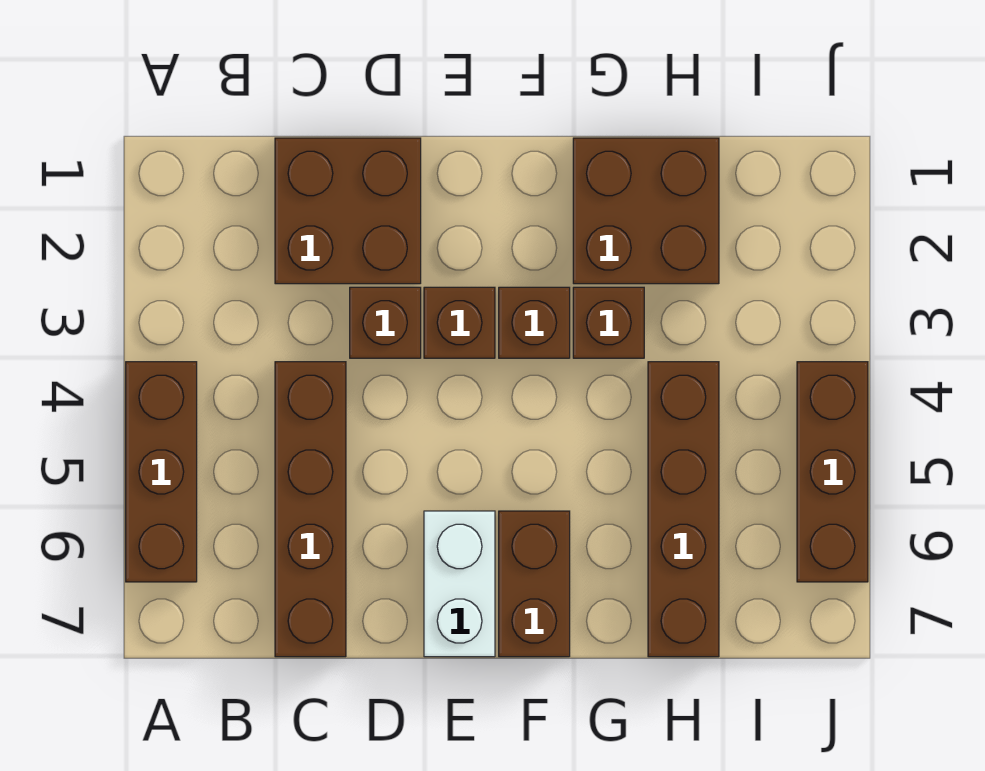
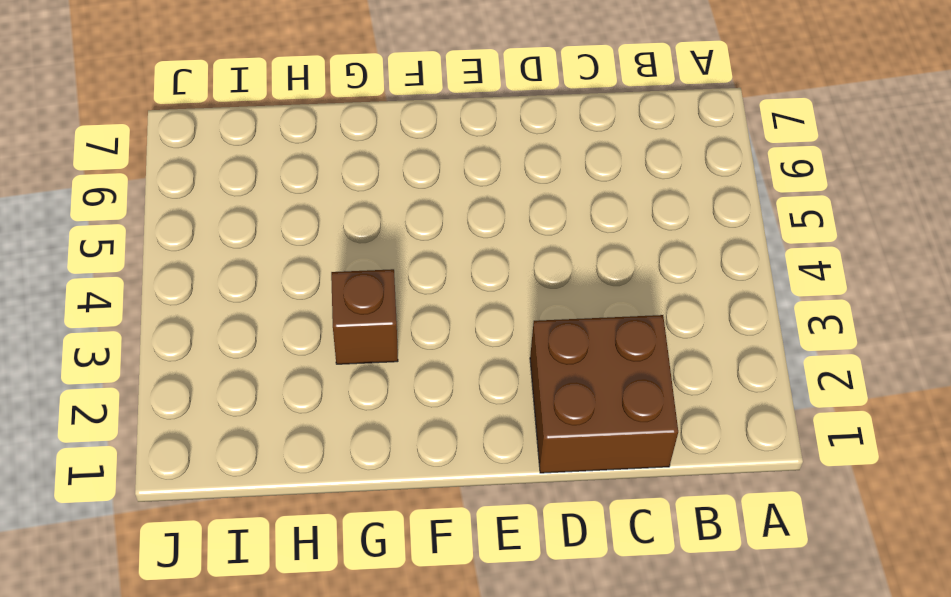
none -> brown 1x3 brick [126,362,197,582]
none -> brown 1x4 brick [275,362,346,657]
none -> brown 1x1 brick [350,287,421,358]

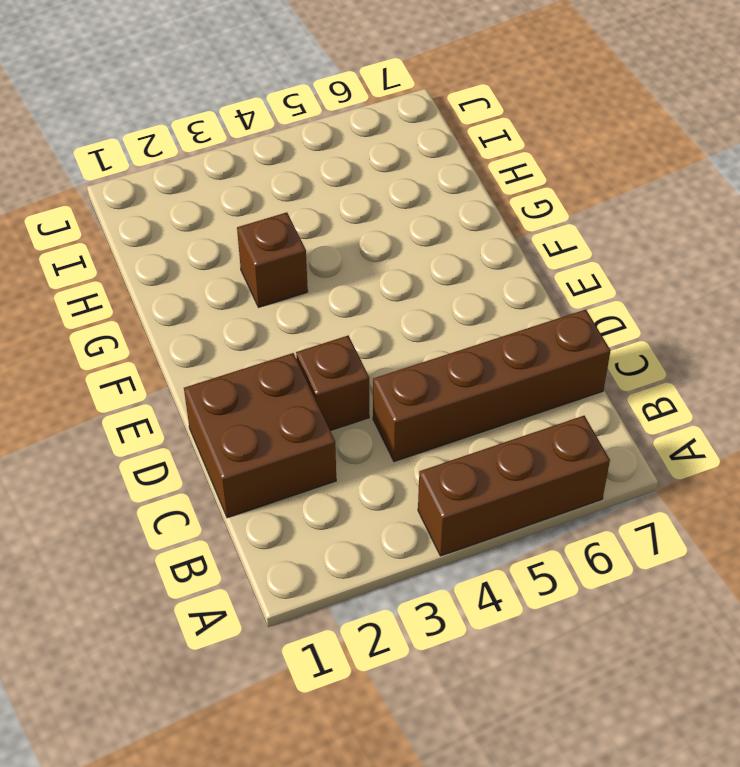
none -> brown 1x1 brick [424,287,495,358]
none -> white 1x2 brick [424,511,495,657]
none -> brown 1x1 brick [499,287,570,358]

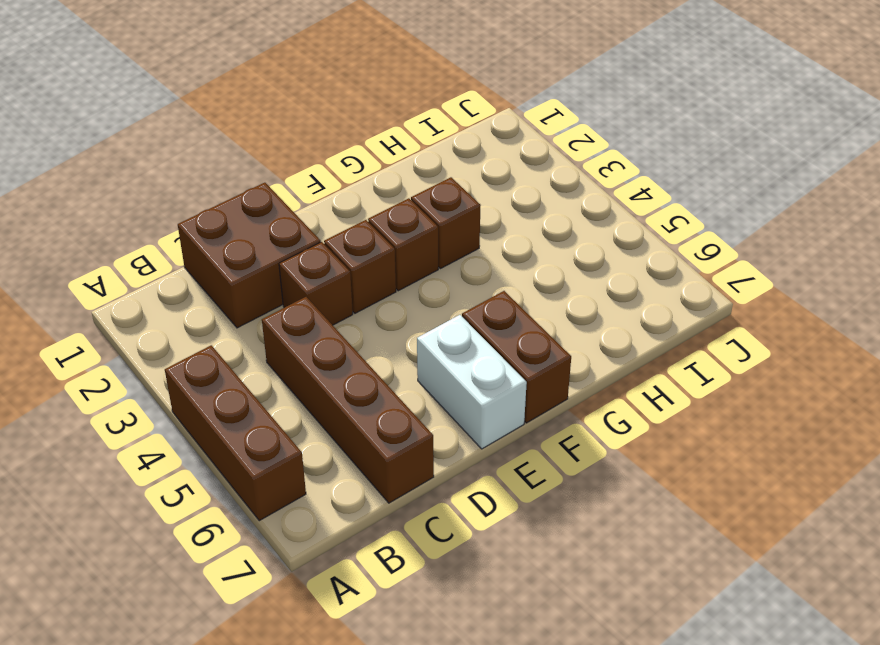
none -> brown 2x2 brick [573,138,719,284]
none -> brown 1x4 brick [648,362,719,657]
none -> brown 1x3 brick [797,362,868,582]

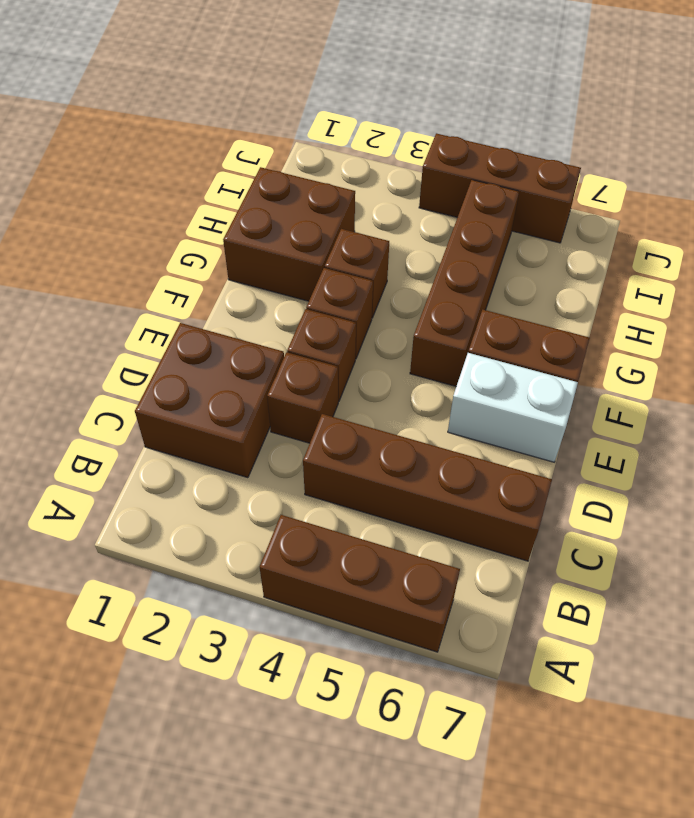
brown 1x4 brick [410,180,519,386] -> brown 1x4 brick turned to [648,362,719,657]

